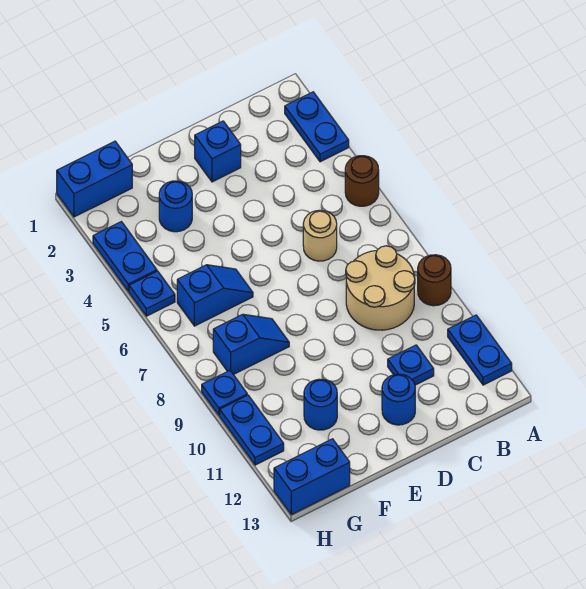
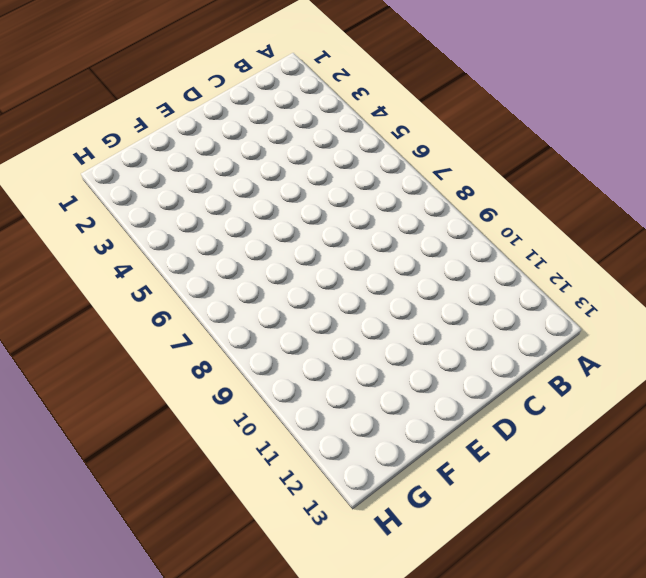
none -> blue 1x2 plate [285,92,349,162]
none -> brown 1x1 round brick [345,156,379,206]
none -> brown 1x1 round brick [418,255,451,306]

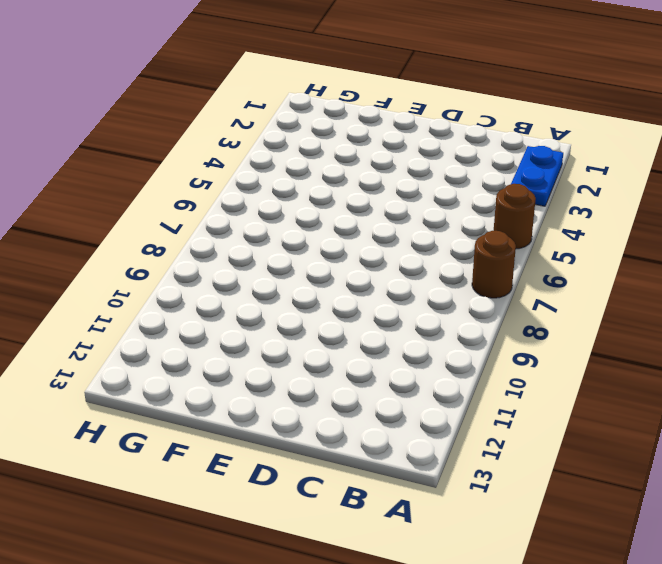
brown 1x1 round brick [472,231,516,298] -> brown 1x1 round brick moved to [418,255,451,306]
none -> blue 1x2 plate [448,315,512,385]
none -> tan 2x2 round brick [346,246,415,330]
none -> tan 1x1 round brick [303,210,337,261]

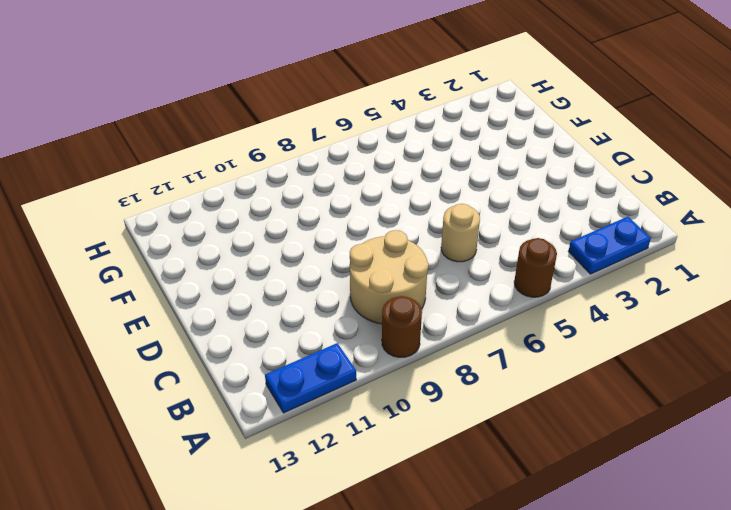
none -> blue 1x1 plate [388,345,434,385]
none -> blue 1x1 brick [195,121,241,182]
none -> blue 1x1 round brick [382,374,415,425]

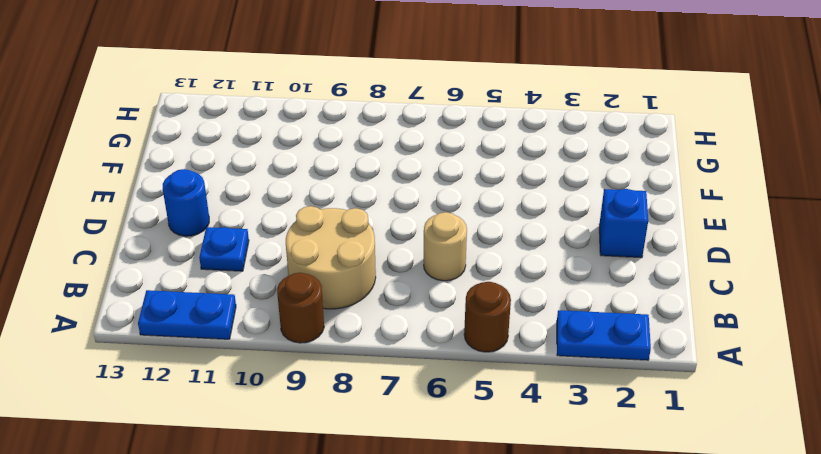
none -> blue 1x1 round brick [159,181,192,232]
none -> blue 1x2 slope [177,265,253,326]
none -> blue 1x2 slope [213,314,289,375]

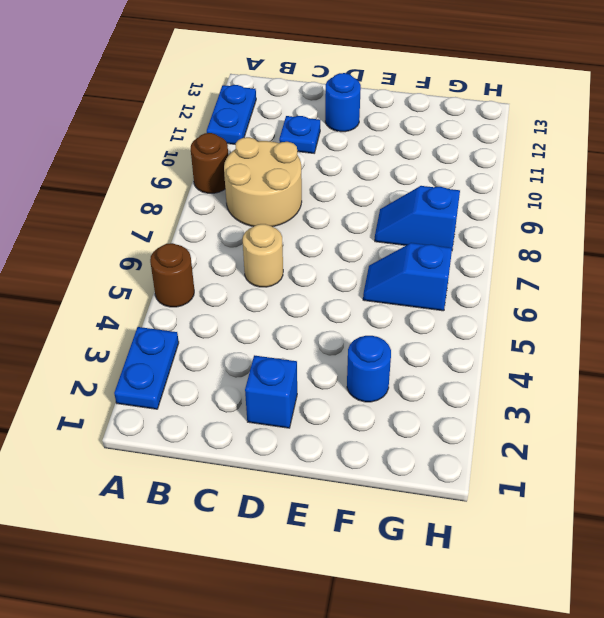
none -> blue 1x1 round brick [304,379,337,430]
none -> blue 1x2 brick [57,141,132,217]
none -> blue 1x2 brick [274,439,350,515]

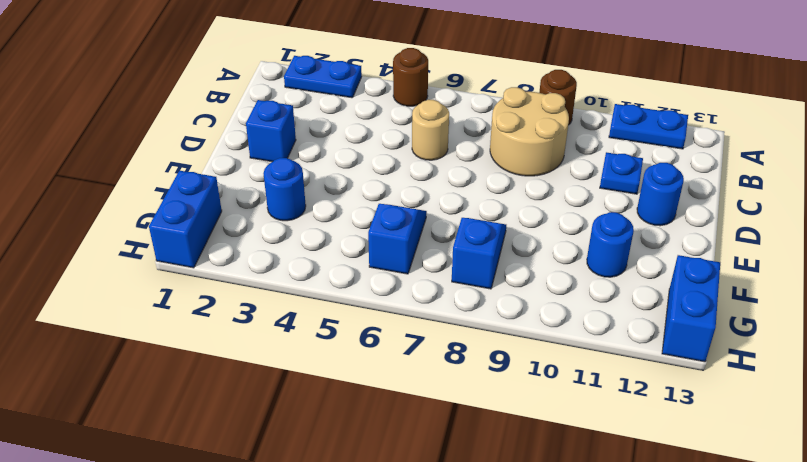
none -> blue 1x2 plate [93,222,157,291]
none -> blue 1x1 plate [129,271,175,316]
none -> blue 1x1 plate [202,371,247,415]

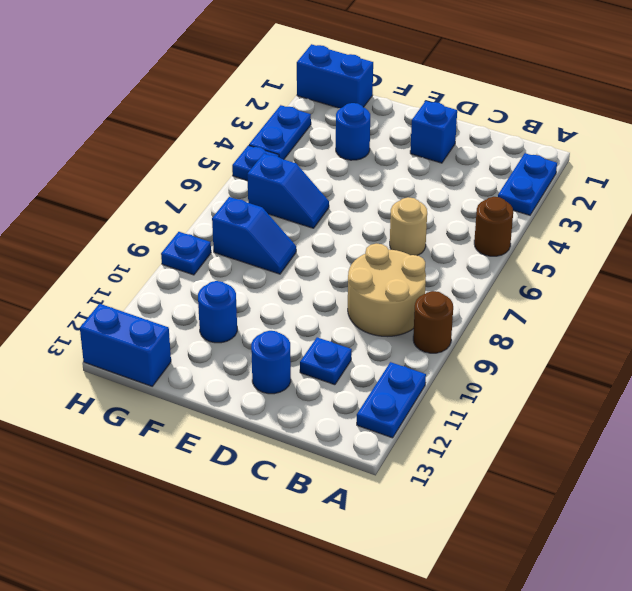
none -> blue 1x2 plate [220,395,284,465]

